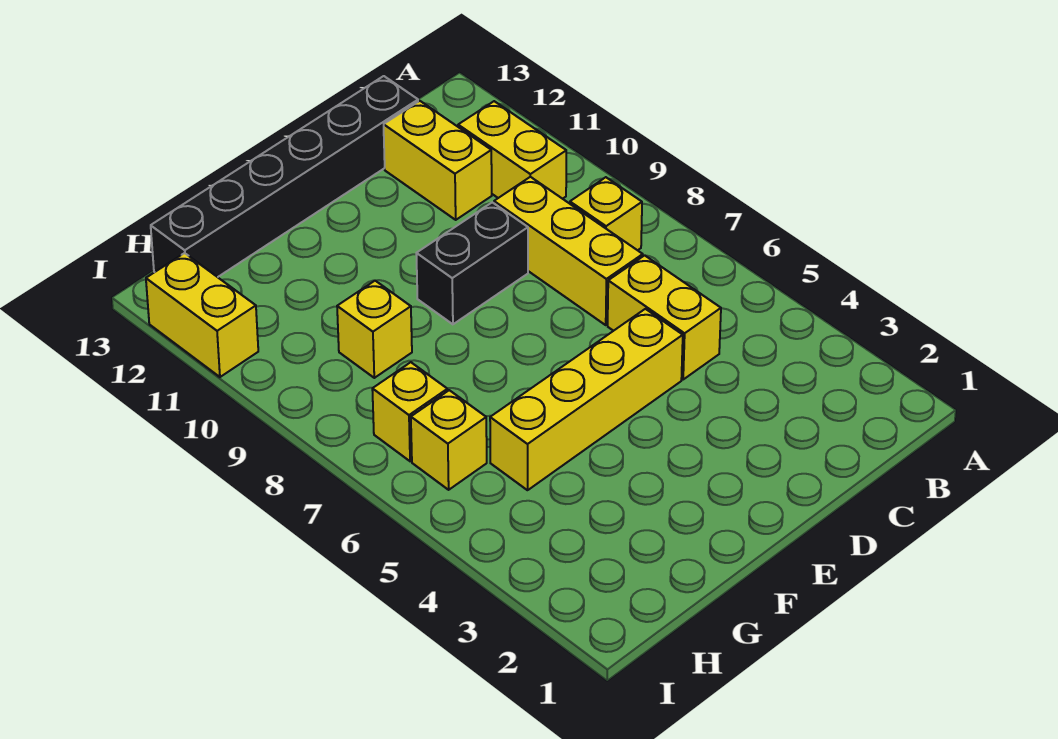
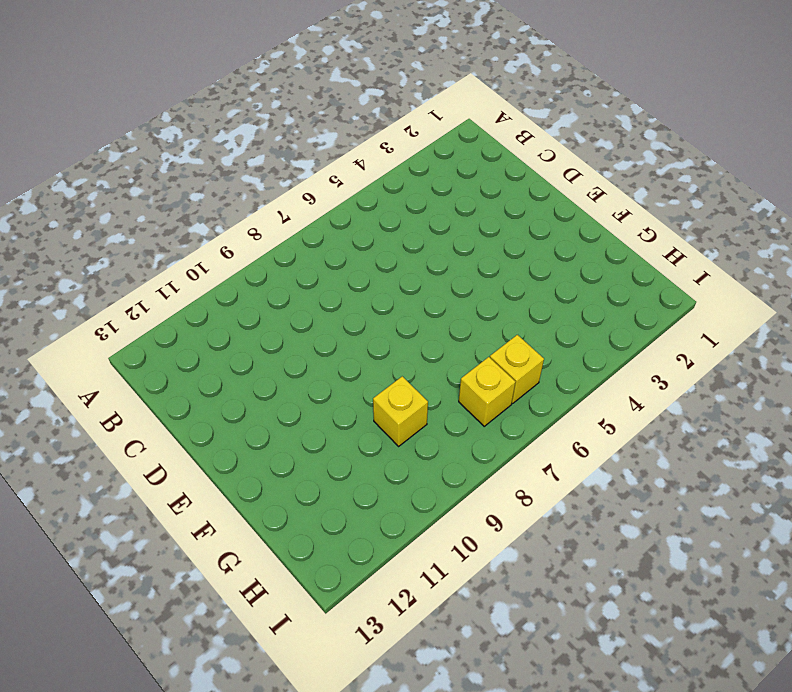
none -> yellow 1x1 brick [570,177,642,250]
none -> yellow 1x2 brick [458,101,566,199]
none -> yellow 1x2 brick [608,255,721,379]

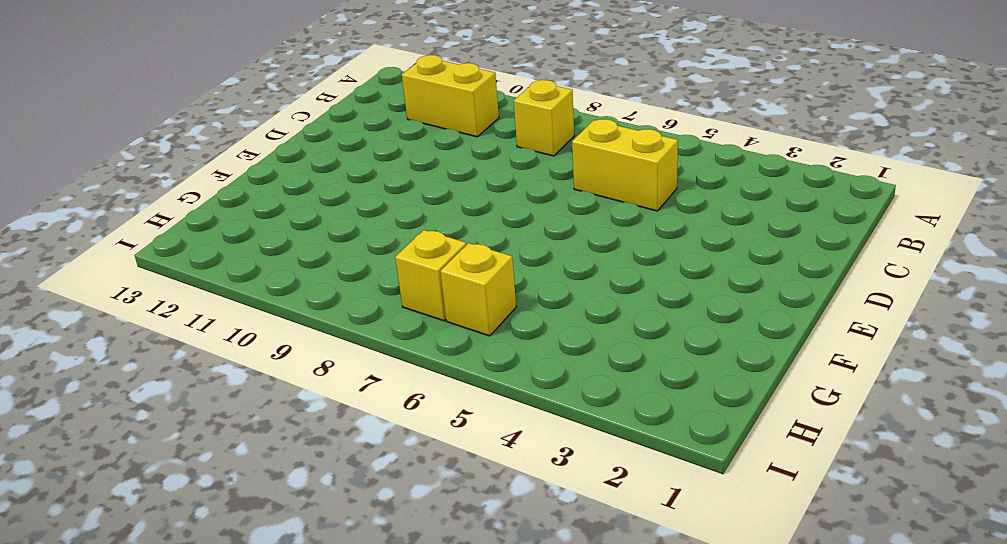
none -> yellow 1x3 brick [494,177,643,325]
none -> yellow 1x2 brick [384,101,492,220]
none -> black 1x6 brick [151,76,418,277]

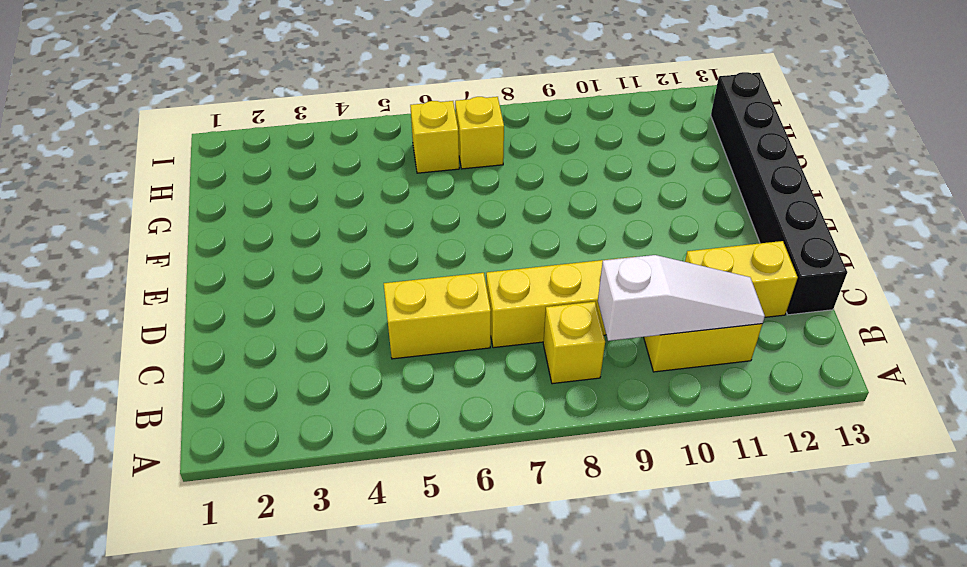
white 1x3 slope [598,255,765,341] -> none
none -> yellow 1x4 brick [490,309,683,490]
none -> black 1x2 brick [416,202,528,324]
none -> yellow 1x1 brick [337,281,412,378]

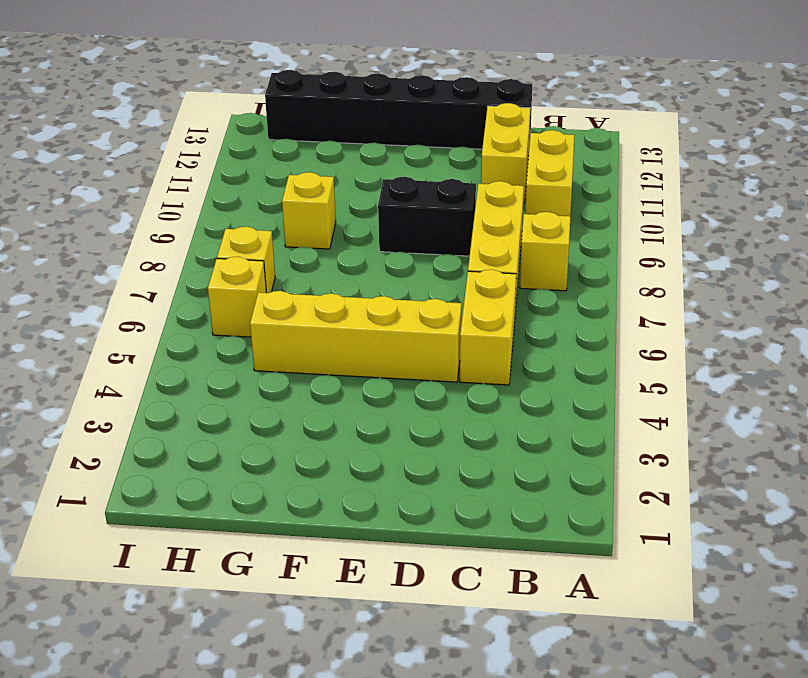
none -> yellow 1x2 brick [146,253,258,377]

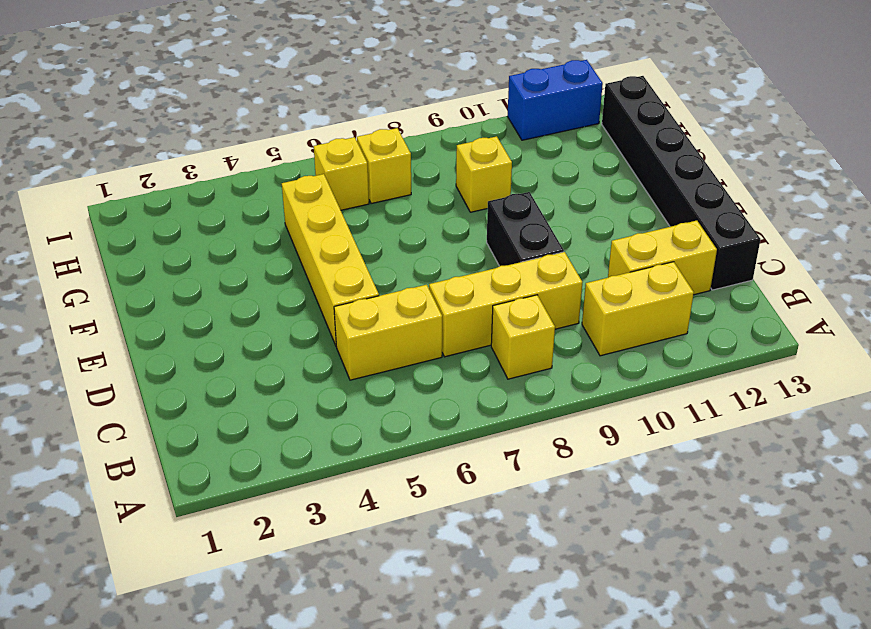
blue 1x2 brick [508,60,603,140] -> yellow 1x2 brick [146,253,258,377]

